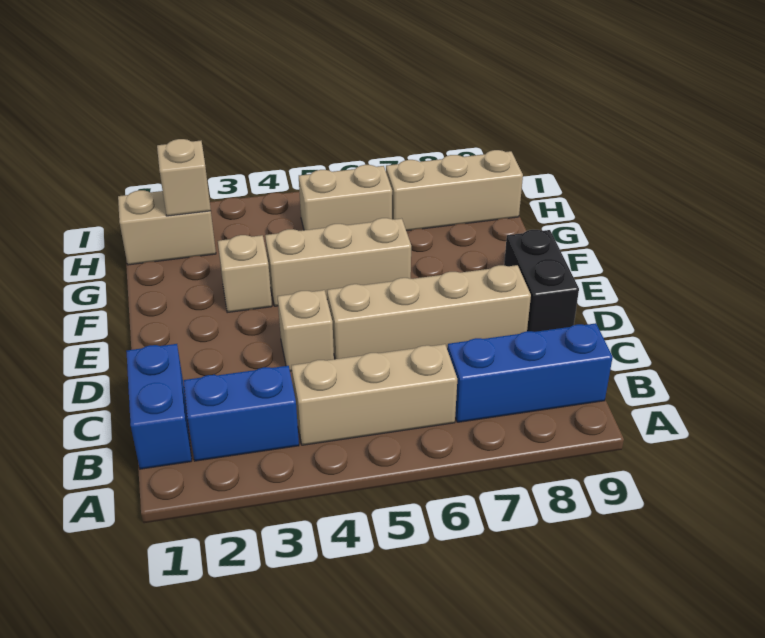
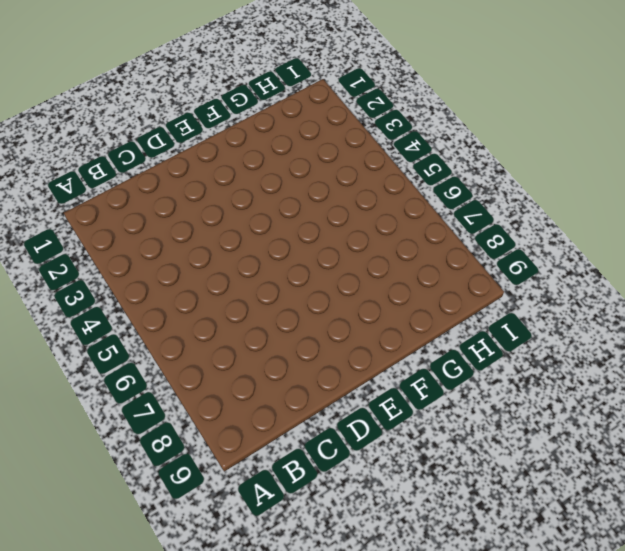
none -> blue 1x2 brick [126,344,192,469]
none -> blue 1x2 brick [183,366,299,461]
none -> tan 1x3 brick [291,344,457,445]

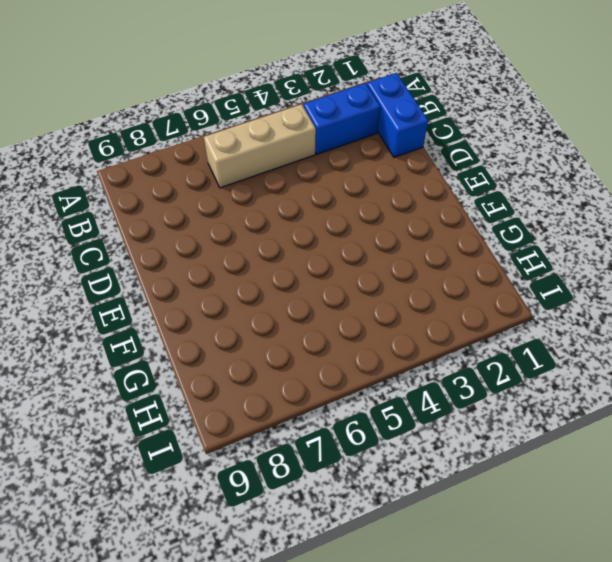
none -> blue 1x3 brick [447,323,613,422]
none -> tan 1x1 brick [277,290,334,371]
none -> tan 1x4 brick [327,265,531,359]

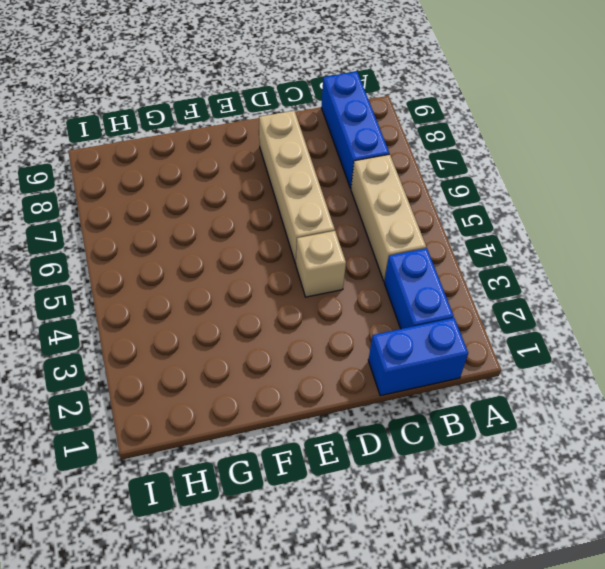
none -> black 1x2 brick [504,230,579,332]
none -> tan 1x1 brick [218,235,272,313]
none -> tan 1x3 brick [265,218,411,306]

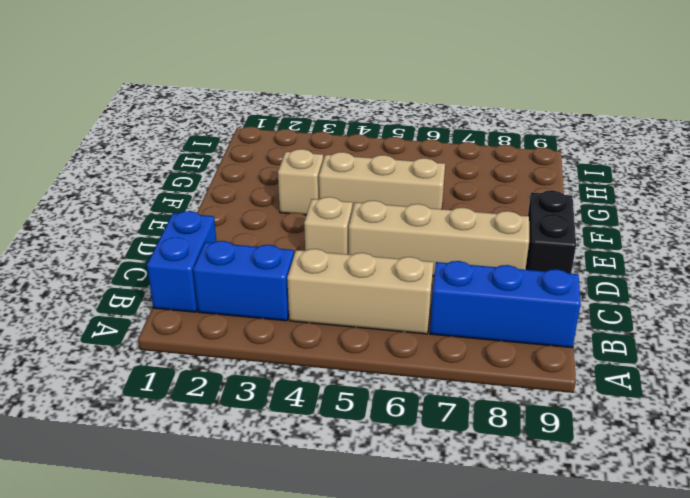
none -> tan 1x2 brick [118,190,216,265]
none -> tan 1x2 brick [299,165,392,230]
none -> tan 1x3 brick [386,150,523,231]

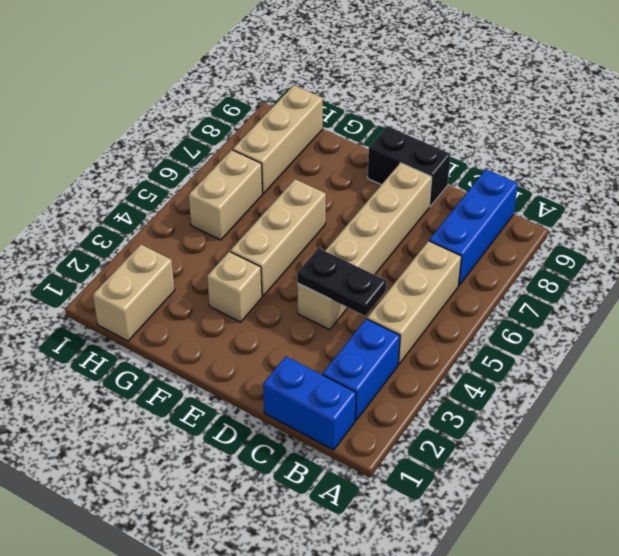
black 1x2 plate [297,248,386,316] -> none
none -> tan 1x1 brick [157,139,211,216]

